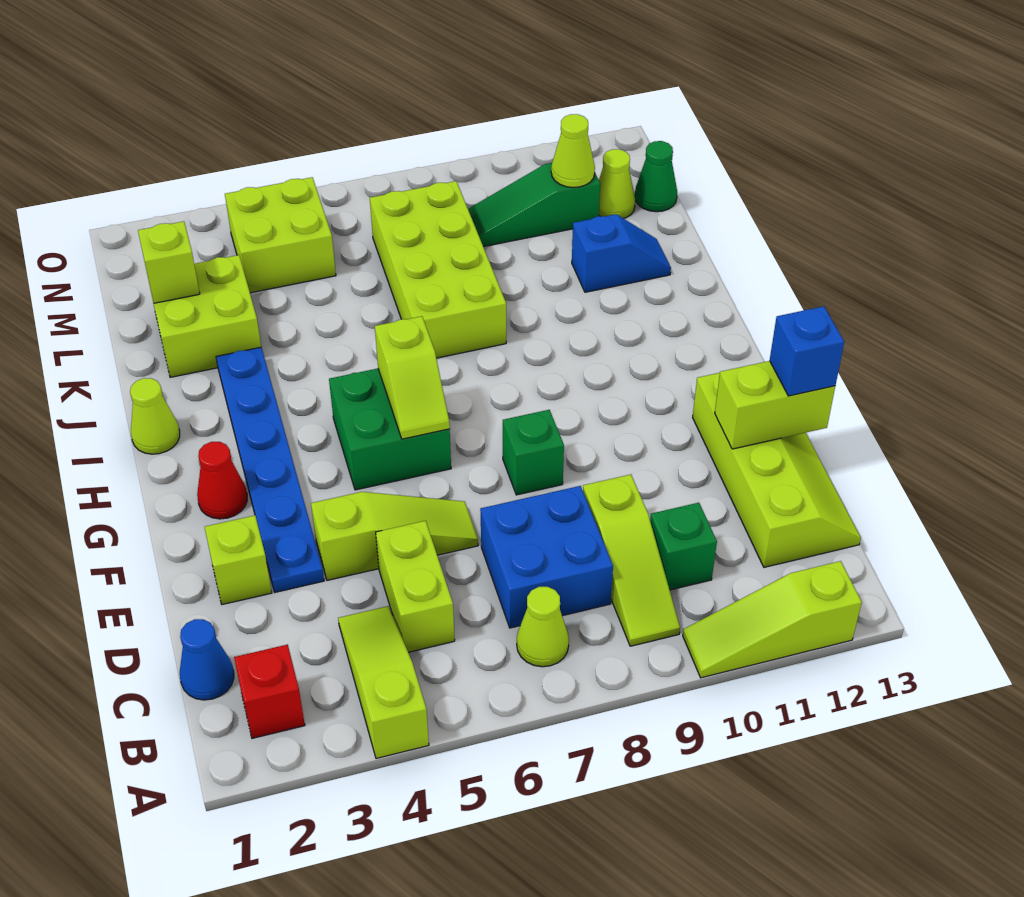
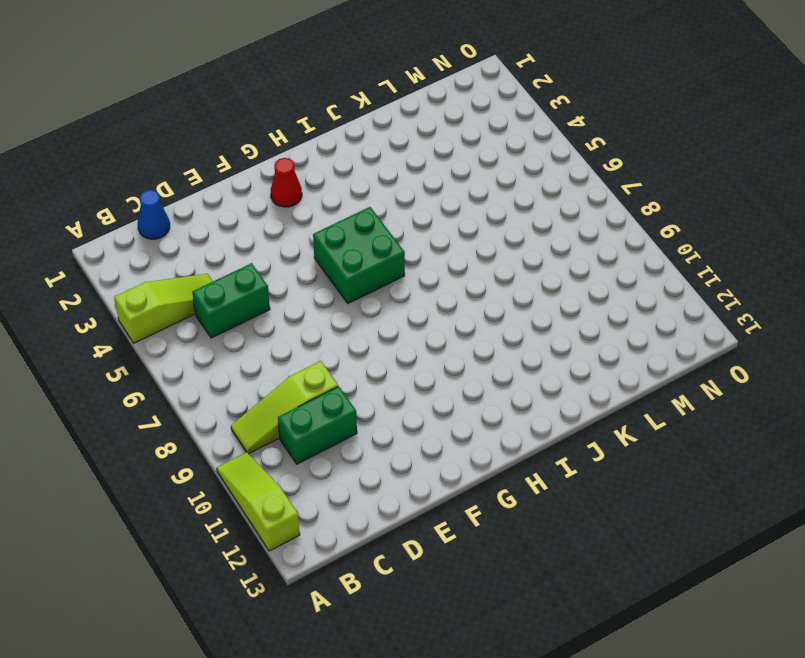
green 1x2 brick [192,263,270,338] -> lime 1x2 brick [376,521,455,652]
green 1x2 brick [278,386,357,464] -> green 1x1 brick [650,503,717,590]
none -> red 1x1 brick [234,644,305,738]
none -> lime 1x1 cone [517,587,569,667]
none -> blue 2x2 brick [480,486,613,628]

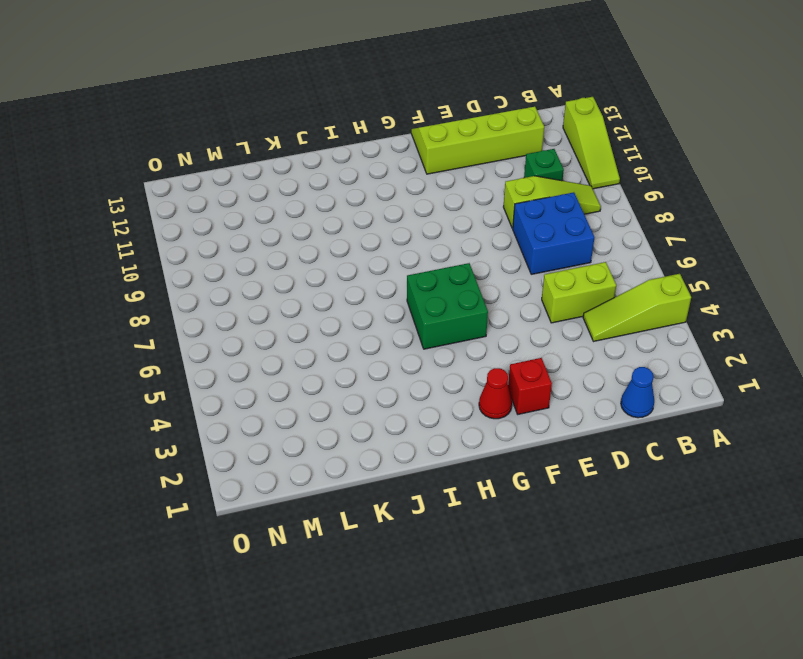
red 1x1 brick [508,358,552,414] -> red 1x1 brick moved to [234,644,305,738]
none -> lime 1x1 cone [517,587,569,667]
none -> lime 1x1 brick [205,515,272,605]
none -> blue 1x6 plate [216,347,324,592]

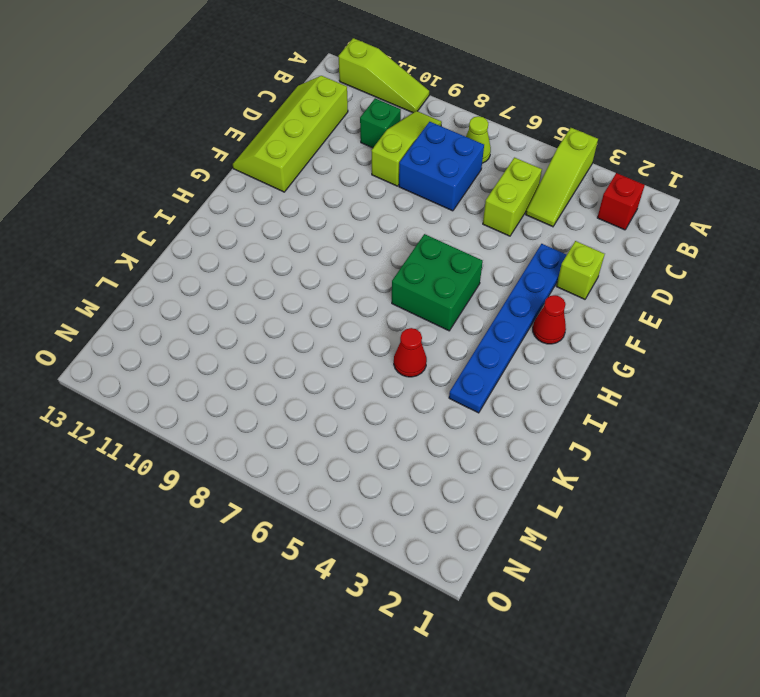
red 1x1 cone [394,328,427,377] -> none
none -> blue 1x1 cone [180,619,234,700]
none -> lime 1x3 slope [311,492,478,580]
none -> green 1x1 brick [503,410,564,495]

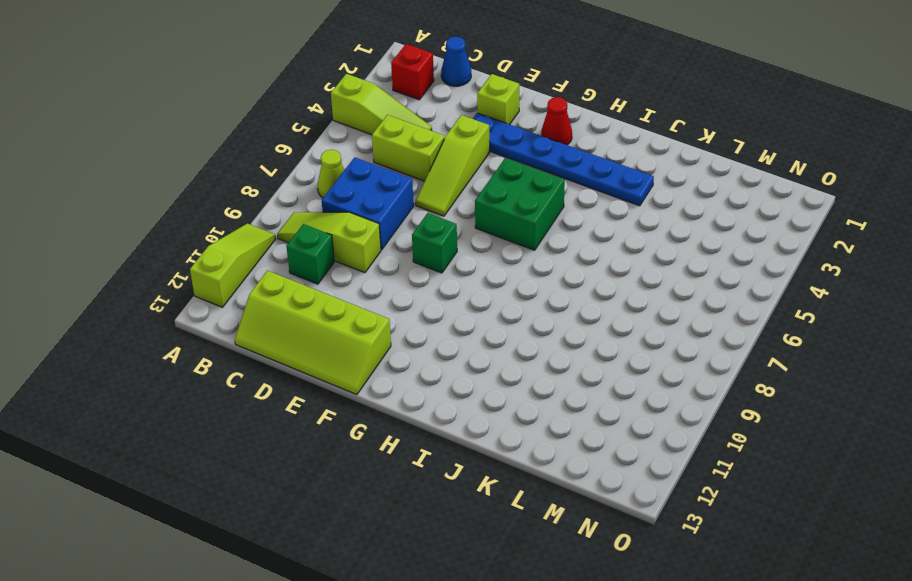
none -> lime 1x1 cone [130,378,180,454]
none -> lime 2x4 brick [370,181,506,358]
none -> lime 2x2 brick [150,255,261,377]

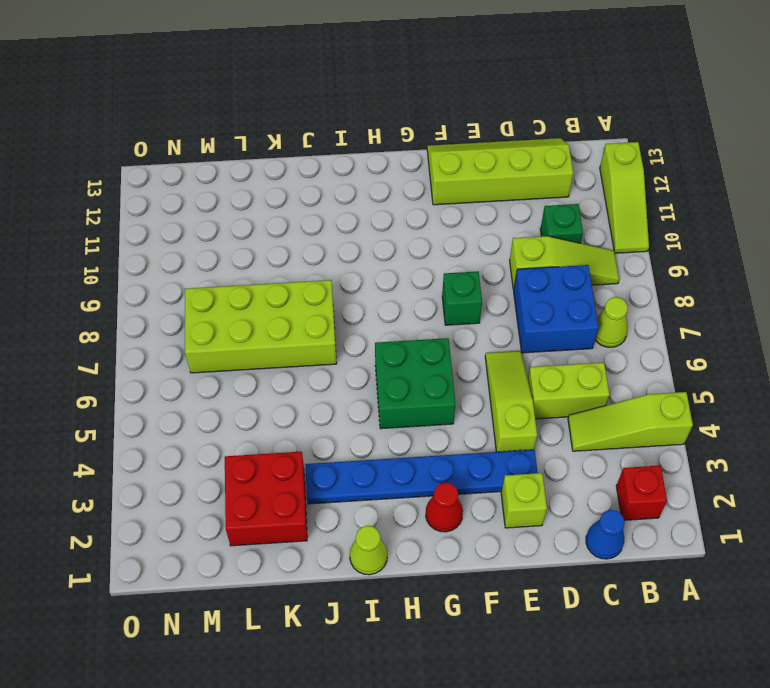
red 2x2 brick [225,452,307,546] -> lime 2x2 brick [150,255,261,377]
none -> blue 1x2 slope [572,214,671,292]
none -> lime 2x2 brick [225,177,336,293]
none -> green 1x3 slope [468,163,600,247]

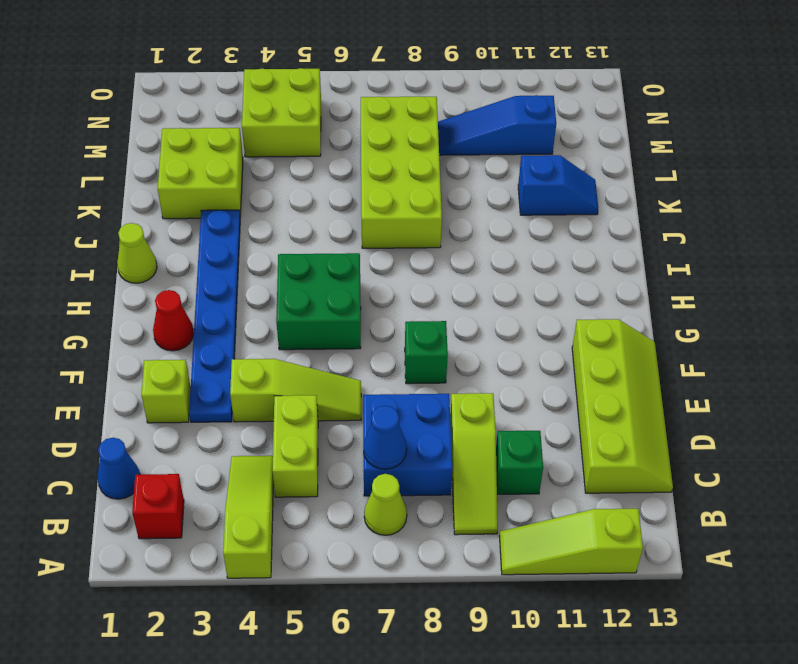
blue 1x1 cone [363,406,407,469] -> none
blue 1x3 slope [438,95,556,155] -> green 1x3 slope [468,163,600,247]
none -> lime 1x1 cone [599,149,635,219]
none -> green 1x1 cone [635,141,677,212]
none -> lime 1x2 brick [715,361,835,449]

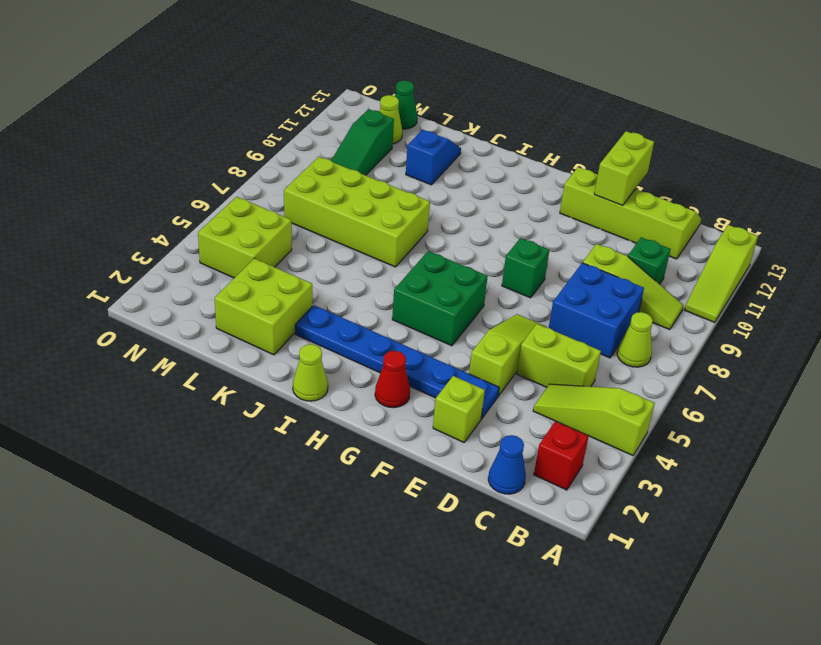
none -> lime 1x2 slope [375,316,450,439]
none -> lime 1x1 brick [138,221,200,303]
none -> lime 1x1 cone [551,114,595,188]

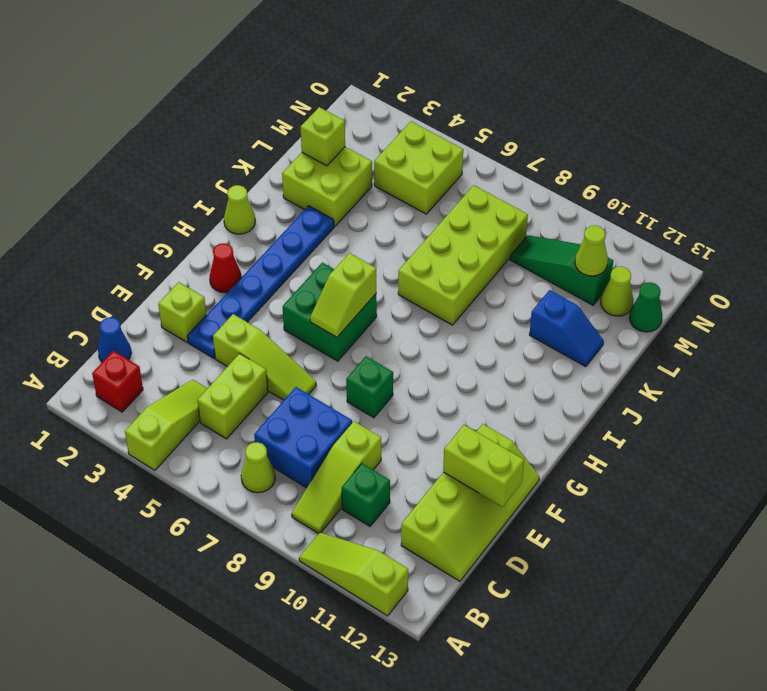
none -> blue 1x1 brick [770,306,844,396]

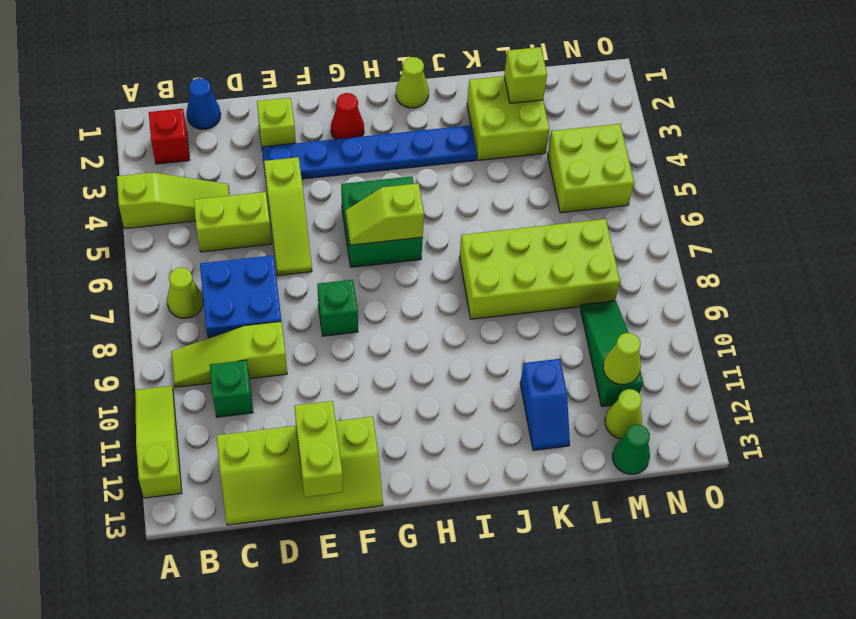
none -> blue 1x1 brick [770,306,844,396]

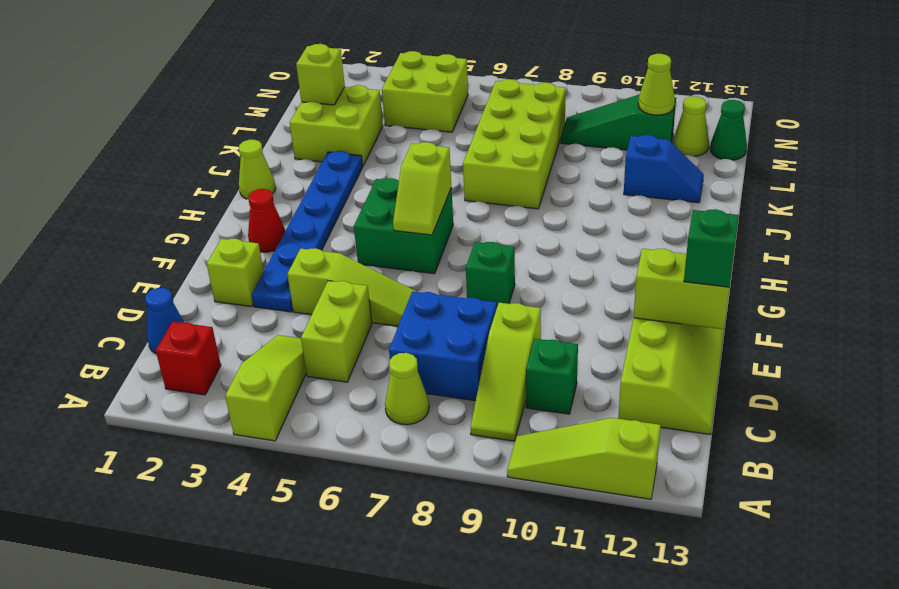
green 1x1 brick [684,209,739,287] -> blue 1x1 brick [770,306,844,396]

